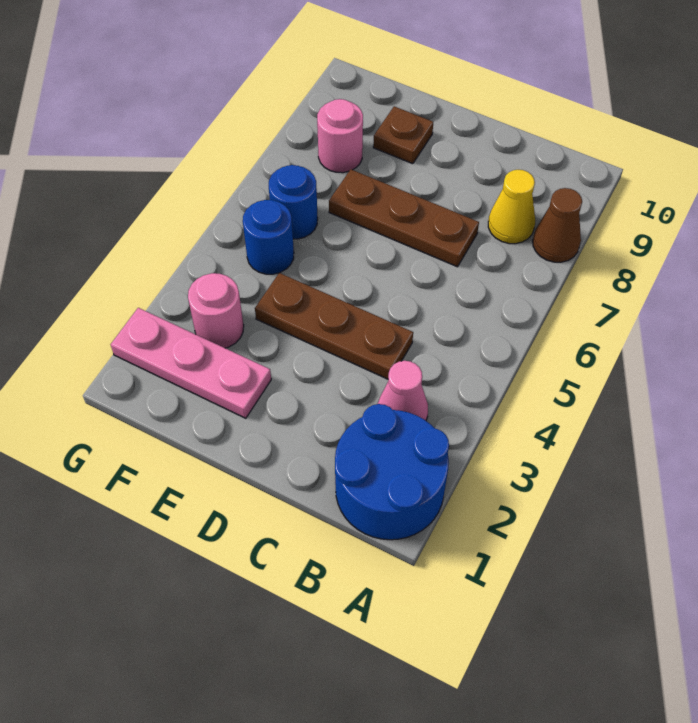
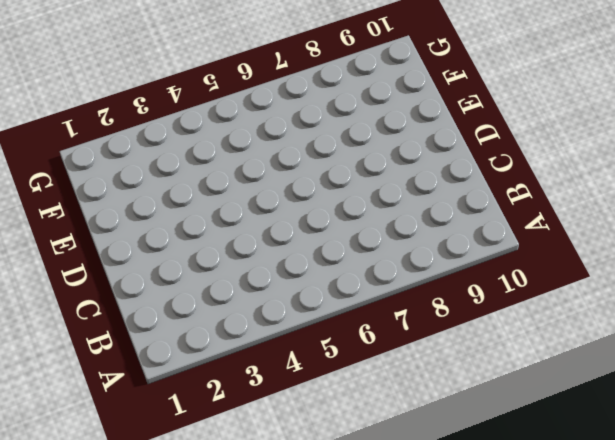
none -> blue 2x2 round brick [335,404,449,540]
none -> brown 1x1 cone [533,188,582,262]
none -> pink 1x1 cone [378,361,428,420]

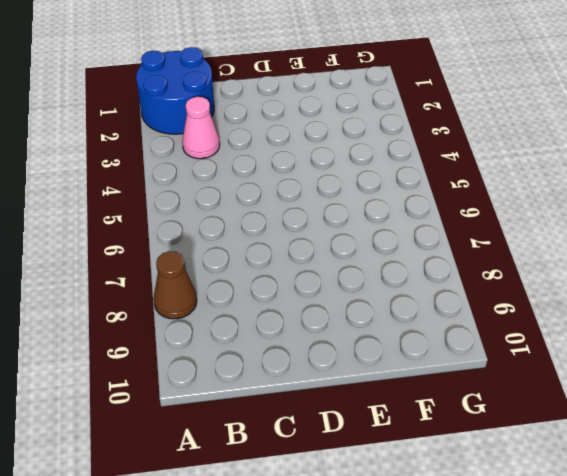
none -> yellow 1x1 cone [488,170,535,244]
none -> brown 1x3 plate [255,273,413,379]
none -> brown 1x3 plate [329,169,479,267]

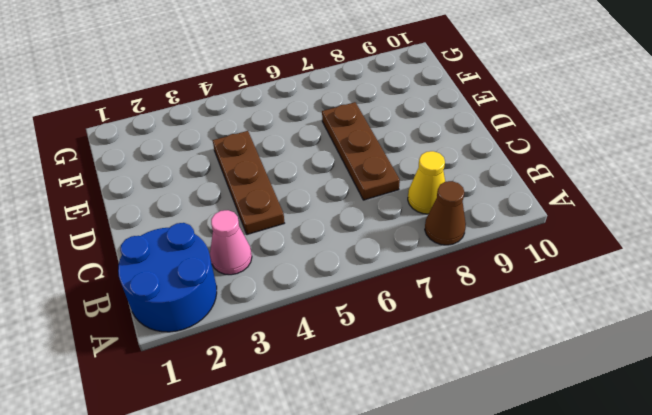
none -> pink 1x3 plate [111,308,271,418]
none -> brown 1x1 plate [373,106,433,164]
none -> pink 1x1 round brick [188,273,244,348]

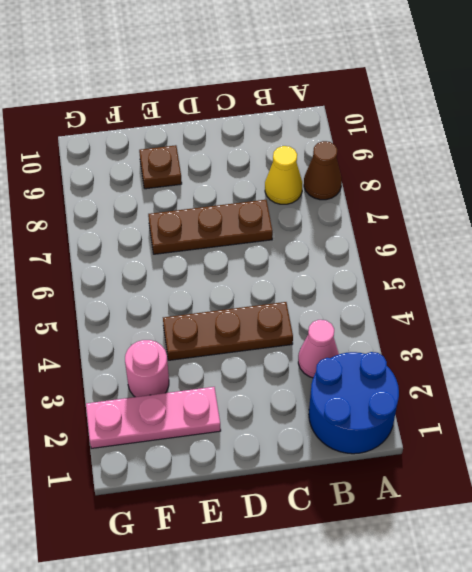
none -> blue 1x1 round brick [243,200,294,274]
none -> blue 1x1 round brick [269,165,318,239]
none -> pink 1x1 round brick [317,99,363,173]

